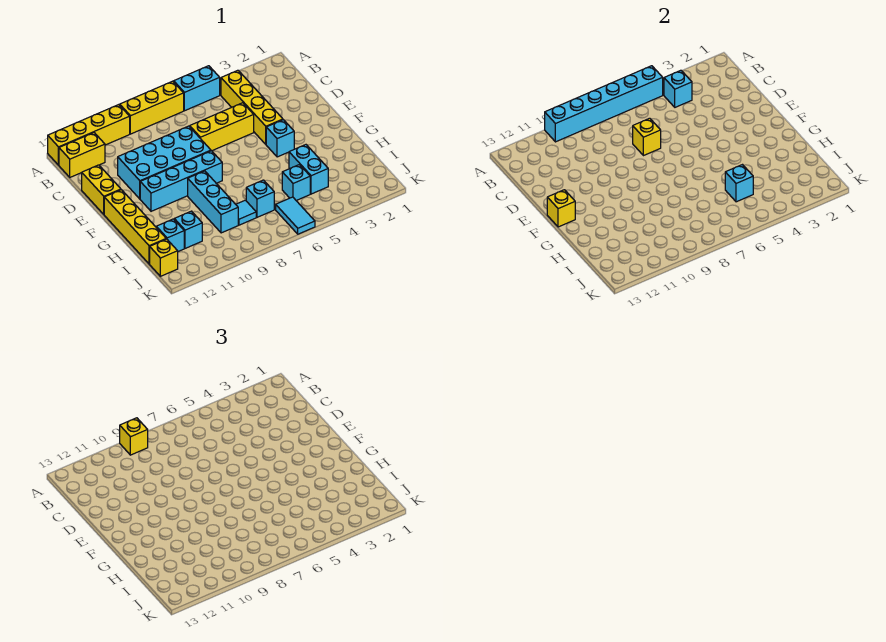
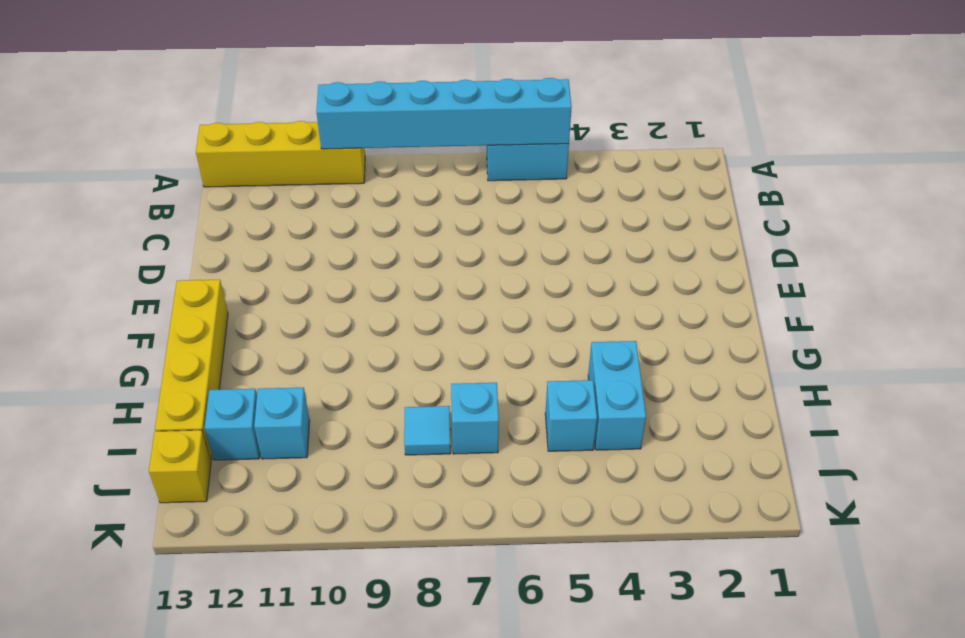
none -> yellow 1x3 brick [120,81,184,134]
none -> yellow 1x4 brick [221,70,283,144]
none -> yellow 1x2 brick [59,133,105,177]

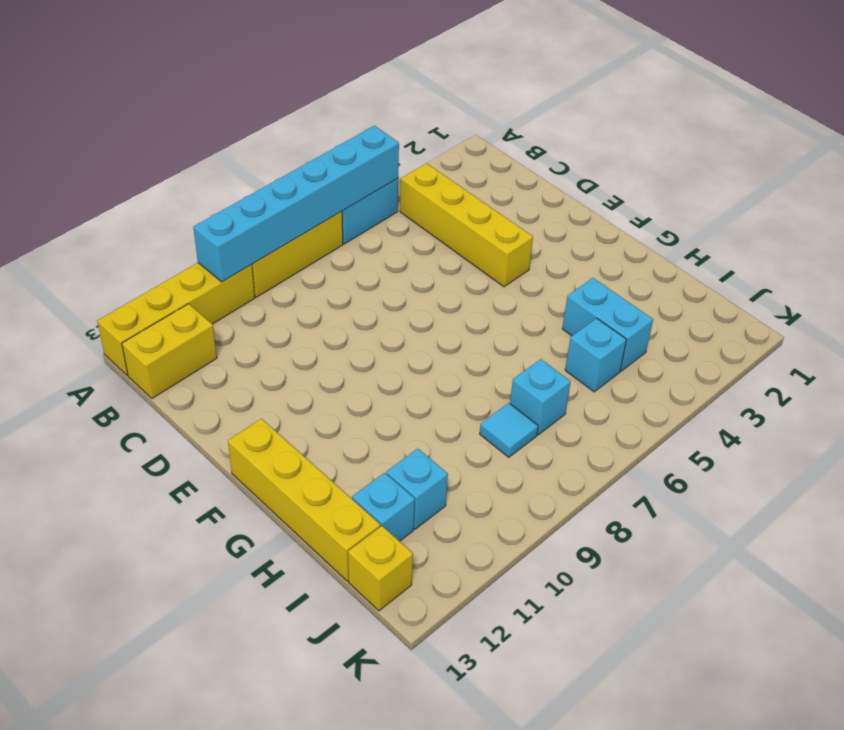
none -> yellow 1x3 brick [190,103,254,151]
none -> cyan 2x4 brick [118,126,211,199]
none -> yellow 1x2 brick [82,165,121,214]

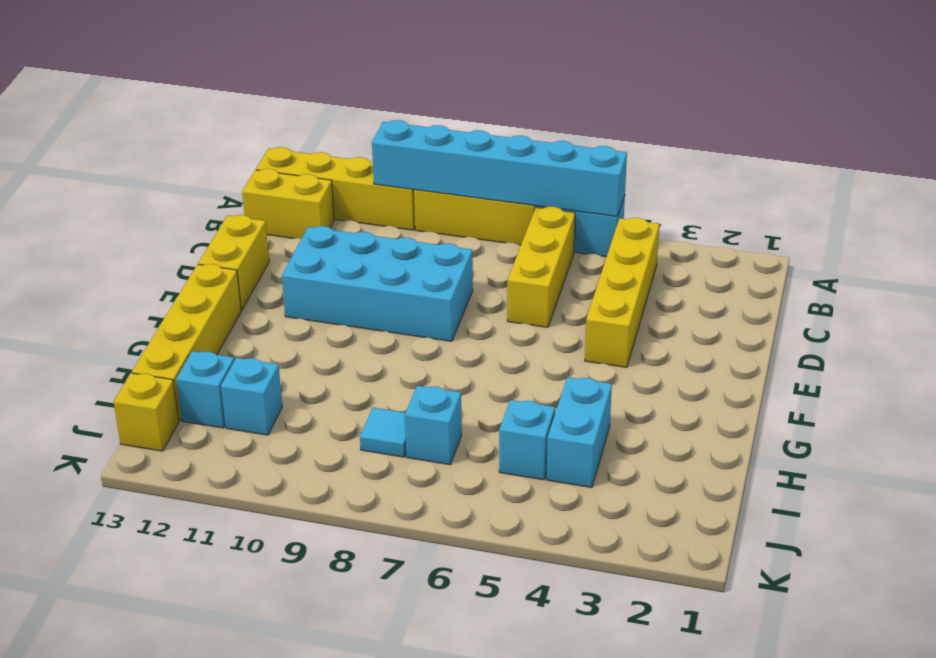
yellow 1x3 brick [507,207,575,327] -> yellow 1x3 brick turned to [190,103,254,151]
none -> cyan 1x1 brick [266,120,294,157]
none -> cyan 1x4 brick [140,151,222,211]
none -> cyan 1x3 brick [188,171,238,233]

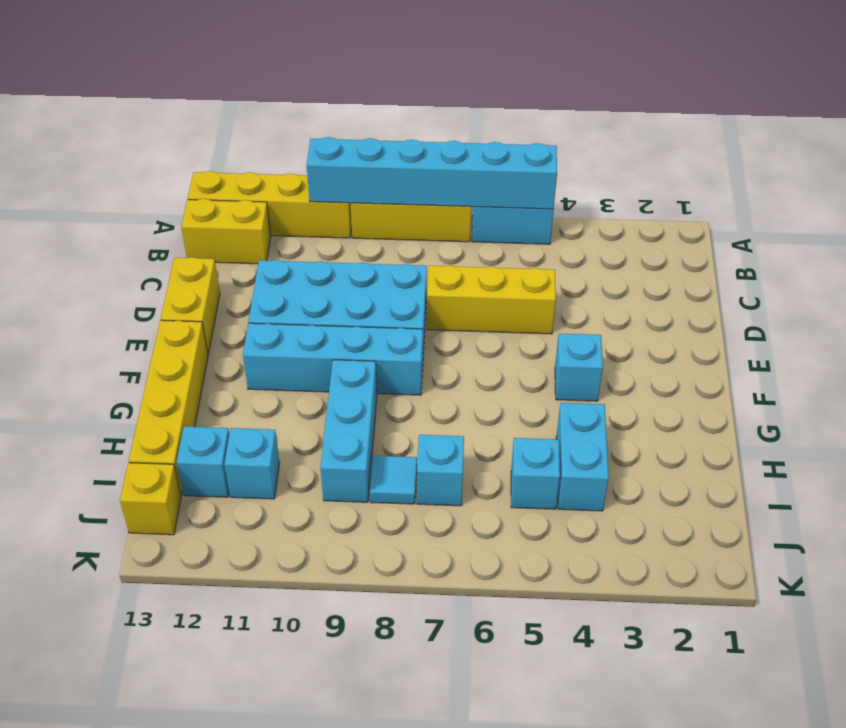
none -> yellow 1x4 brick [221,70,283,144]
none -> cyan 1x2 tile [276,197,315,234]
none -> cyan 1x1 brick [664,70,692,107]

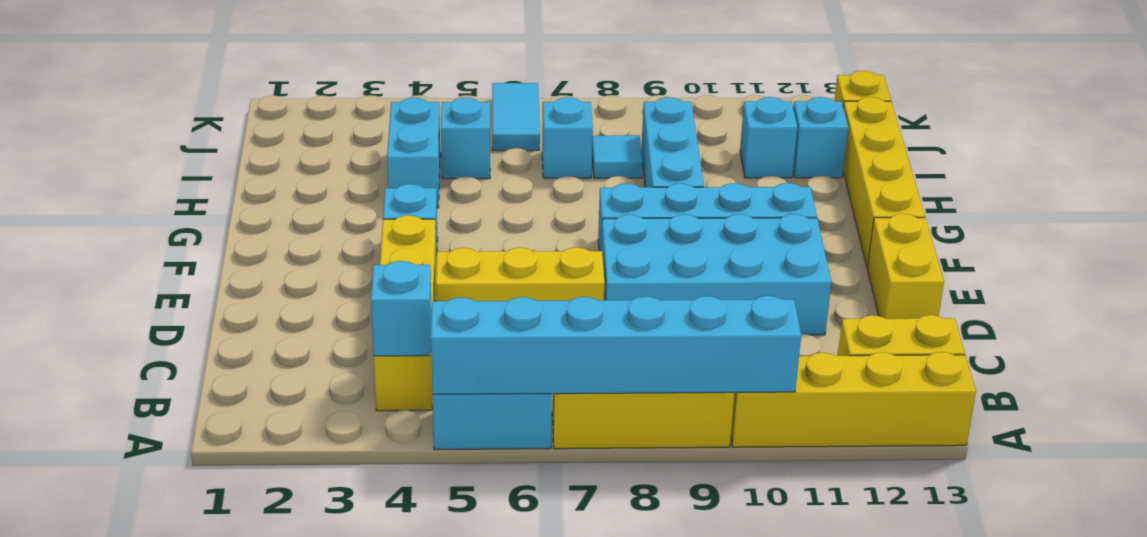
none -> yellow 1x1 brick [633,118,661,156]
none -> yellow 1x1 brick [547,190,575,227]
none -> cyan 1x1 brick [725,165,753,202]

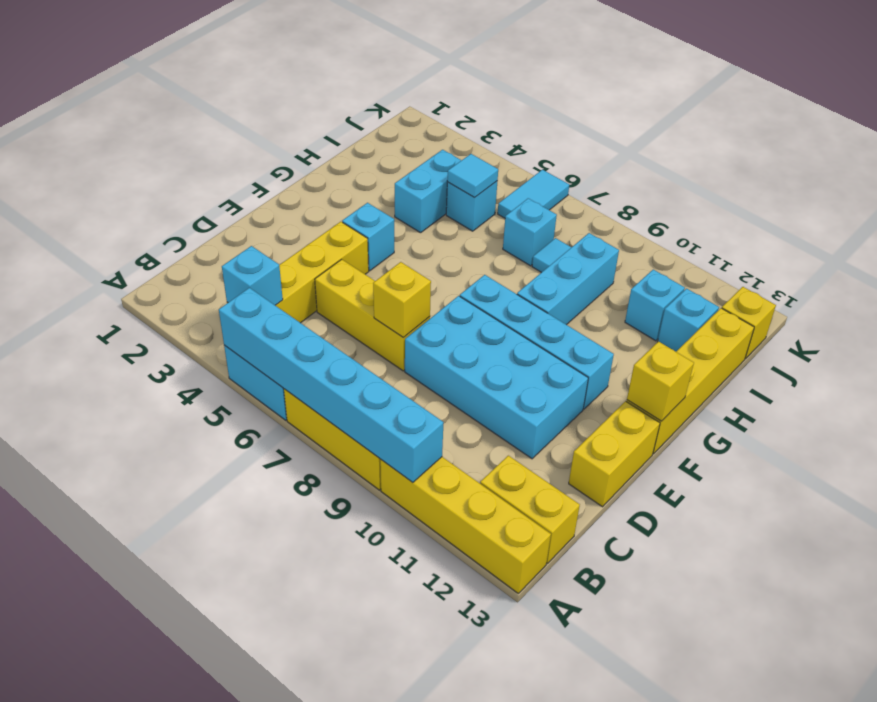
cyan 1x1 tile [447,154,498,198] -> cyan 1x1 brick [725,165,753,202]
none -> yellow 1x1 brick [120,418,148,455]

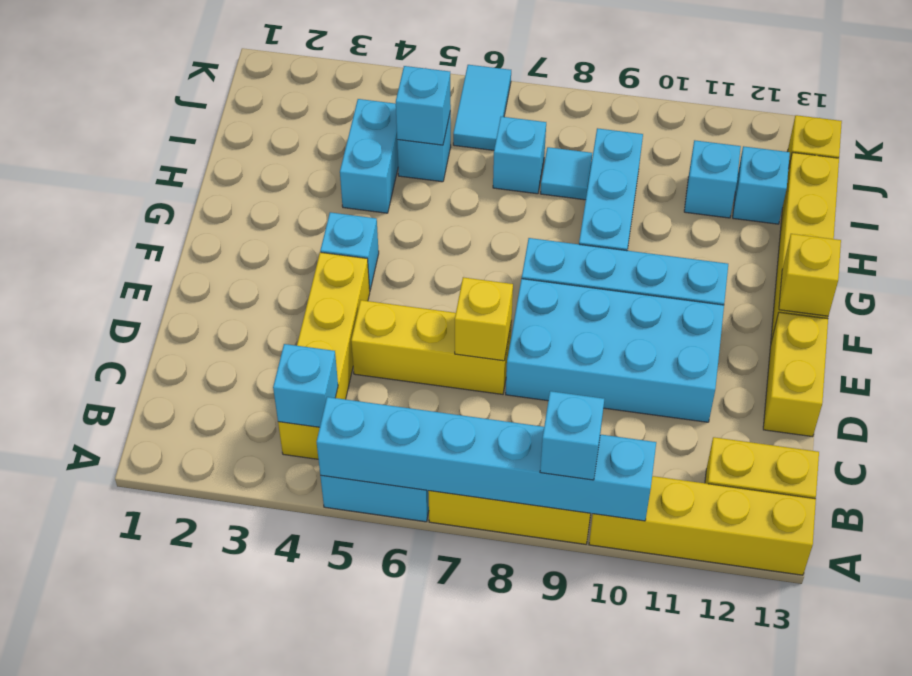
cyan 1x1 brick [540,391,604,480] -> yellow 1x1 brick [120,418,148,455]

